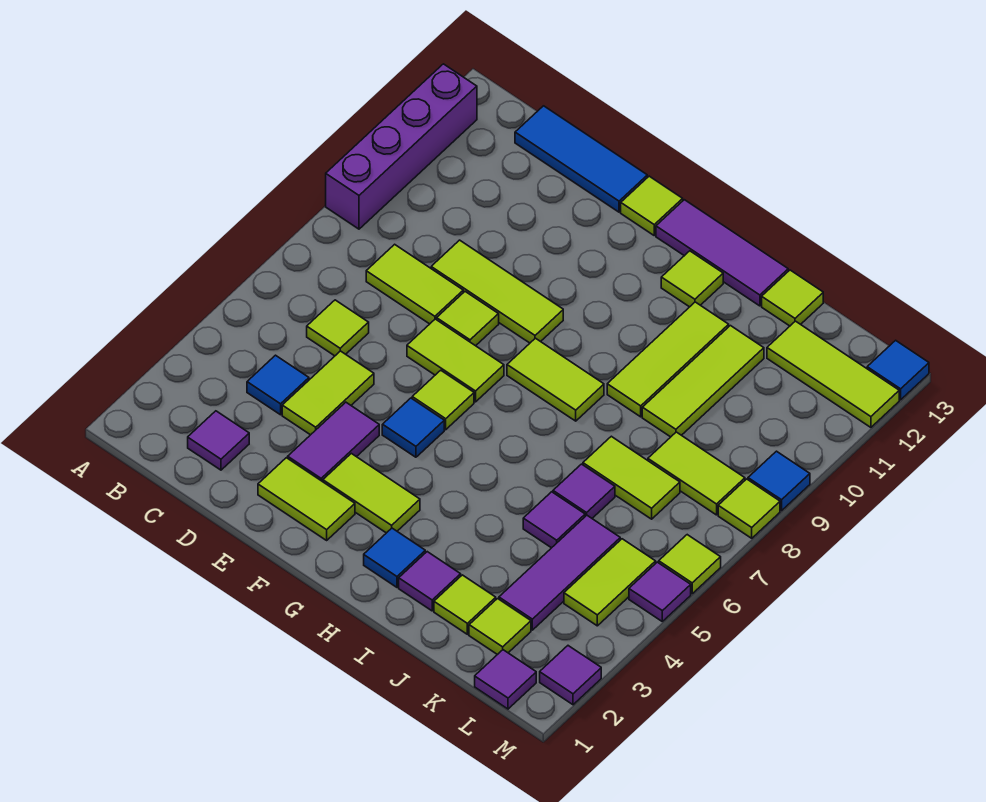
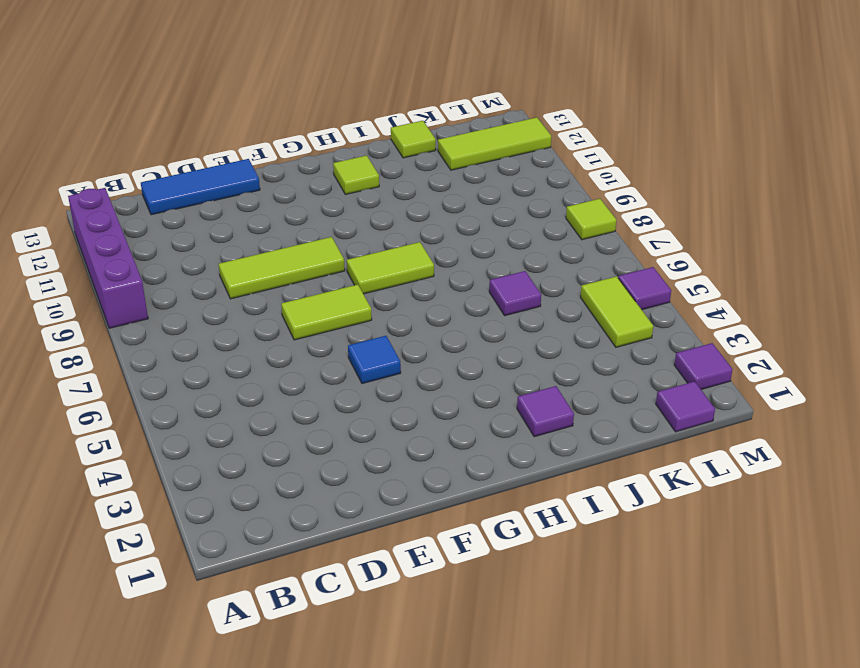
none -> purple 1x1 tile [188,411,249,470]
none -> blue 1x1 tile [247,355,309,415]
none -> lime 1x1 tile [307,300,369,356]
none -> lime 1x2 tile [366,244,463,324]

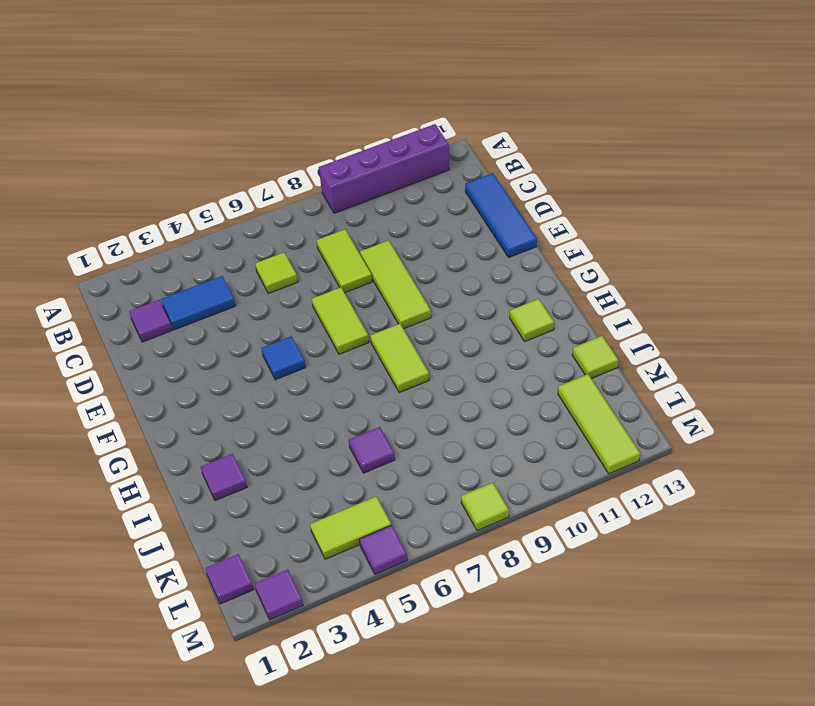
blue 1x2 tile [161,276,236,330] -> blue 1x1 tile [247,355,309,415]
none -> lime 1x2 tile [282,351,374,435]
none -> lime 1x2 tile [258,458,355,540]
none -> purple 1x2 tile [288,402,379,482]
none -> lime 1x1 tile [437,292,499,346]

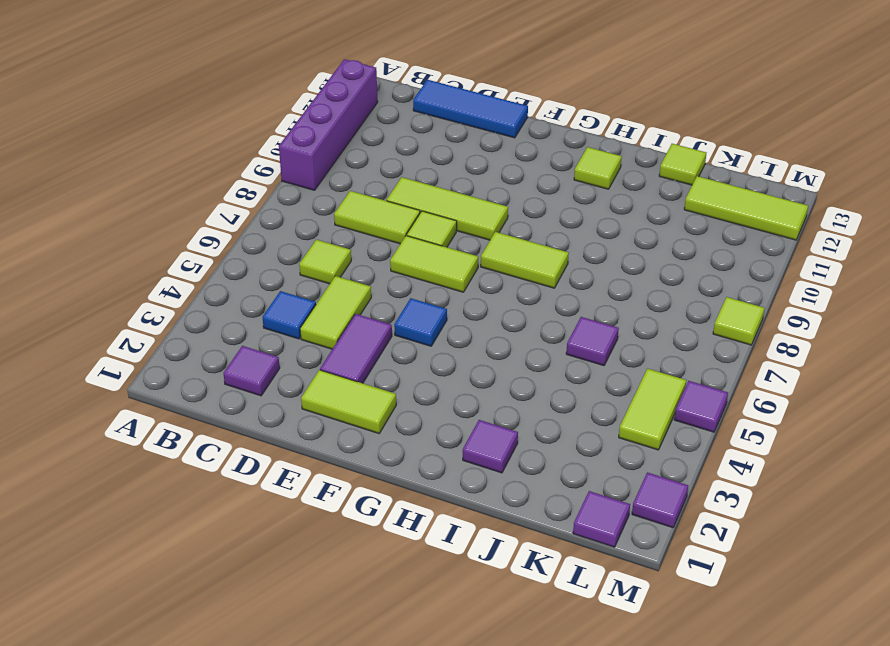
none -> lime 1x2 tile [323,453,420,533]
none -> lime 1x1 tile [412,370,474,430]
none -> lime 1x1 tile [621,176,683,235]
none -> purple 1x3 tile [656,200,788,306]

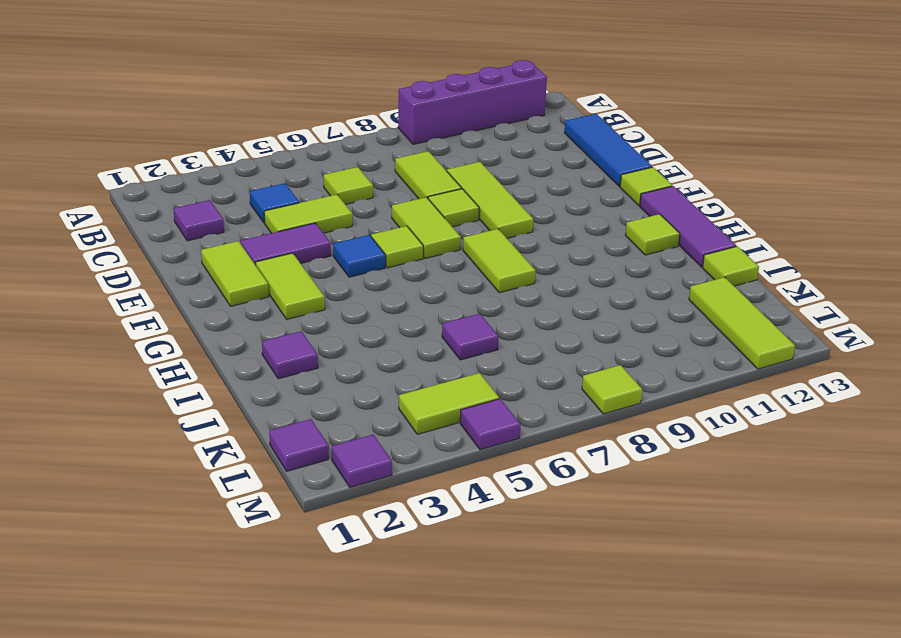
none -> blue 1x1 tile [364,528,425,587]
none -> lime 1x3 tile [607,302,729,417]
none -> lime 1x1 tile [434,575,496,634]
none -> purple 1x1 tile [523,492,585,548]

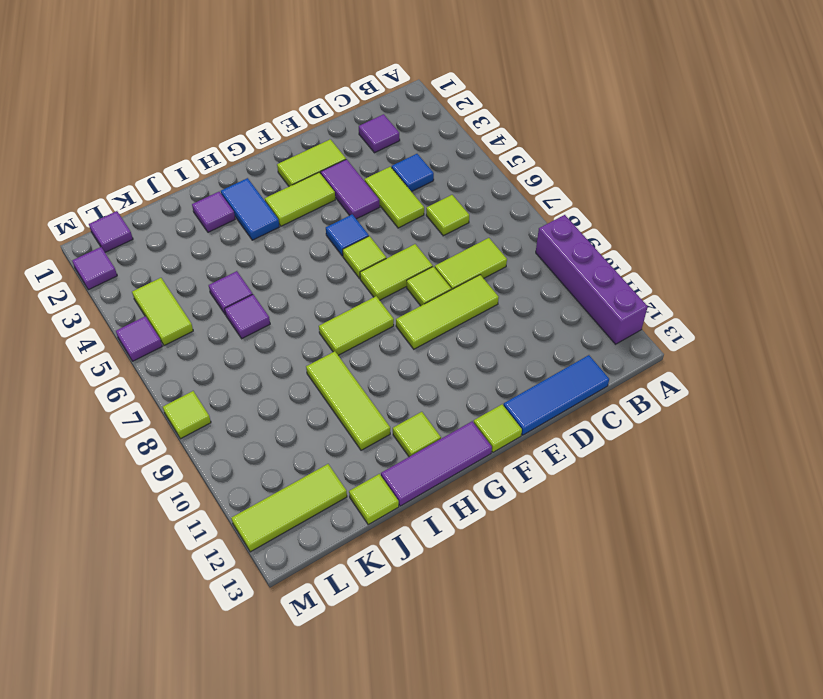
blue 1x2 tile [221,178,279,240] -> blue 1x1 tile [364,528,425,587]
none -> lime 1x1 tile [434,575,496,634]
none -> lime 1x2 tile [583,436,680,519]
none -> lime 1x3 tile [642,326,764,437]
none -> lime 1x1 tile [469,599,531,655]

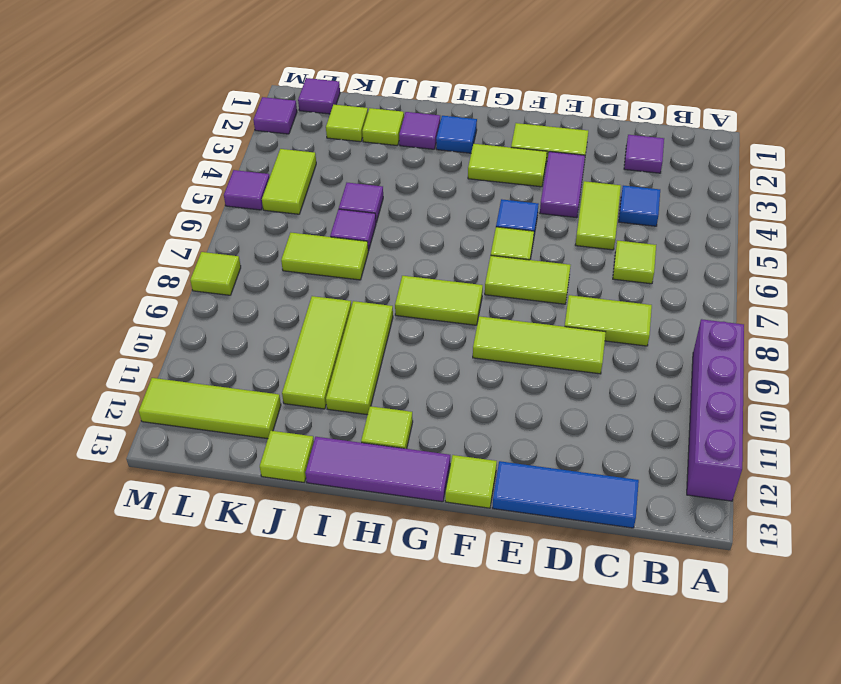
none -> lime 1x1 tile [437,292,499,346]
none -> purple 1x3 tile [499,515,620,630]
none -> lime 1x2 tile [648,432,745,515]
none -> lime 1x1 tile [659,535,721,594]

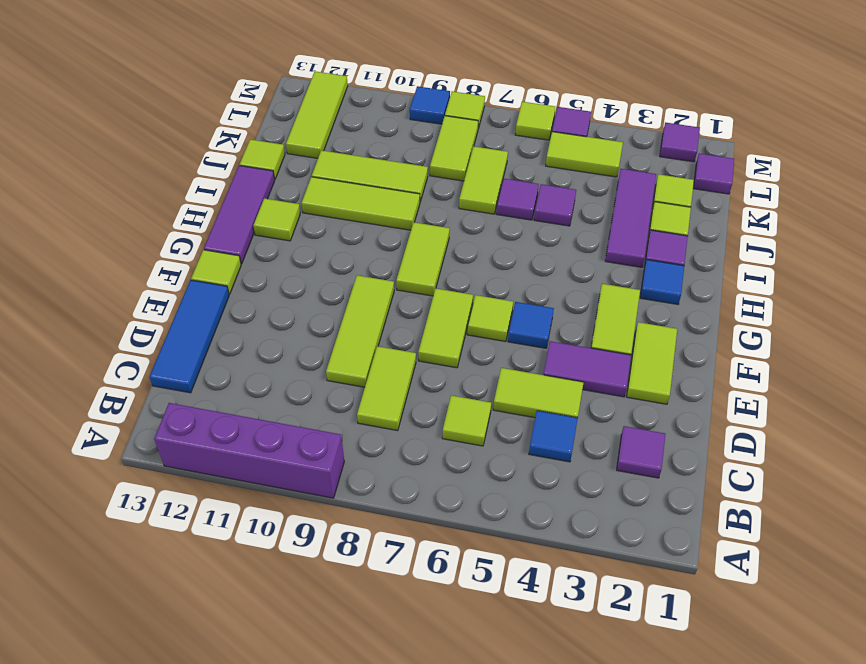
purple 1x3 tile [605,169,656,267] -> purple 1x3 tile turned to [499,515,620,630]
none -> lime 1x1 tile [437,292,499,346]
none -> blue 1x1 tile [867,340,929,400]

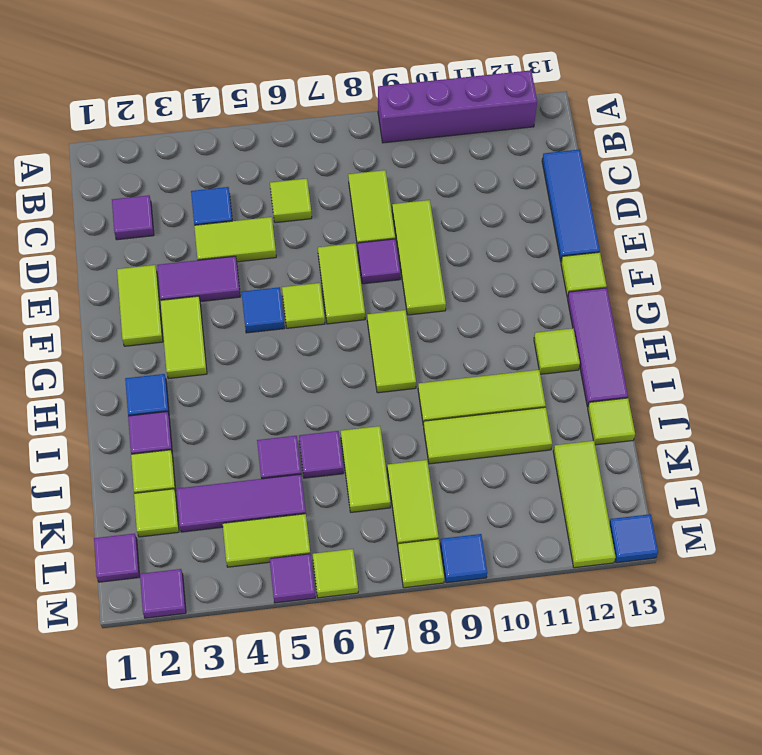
purple 1x1 tile [358,239,400,284] -> lime 1x1 tile [437,292,499,346]

